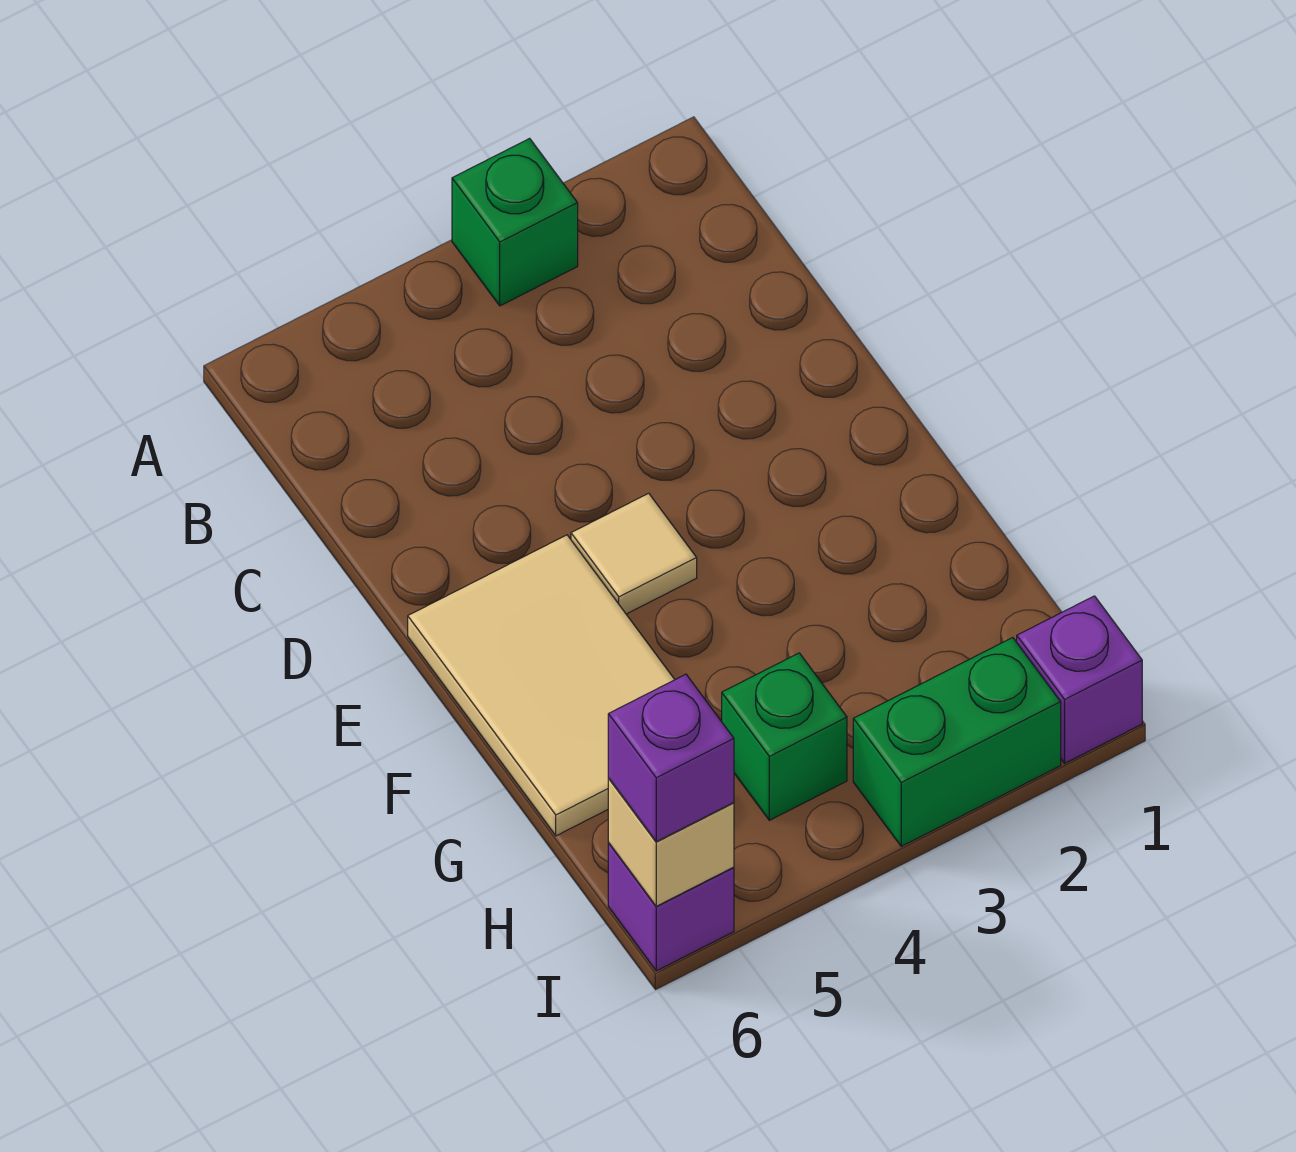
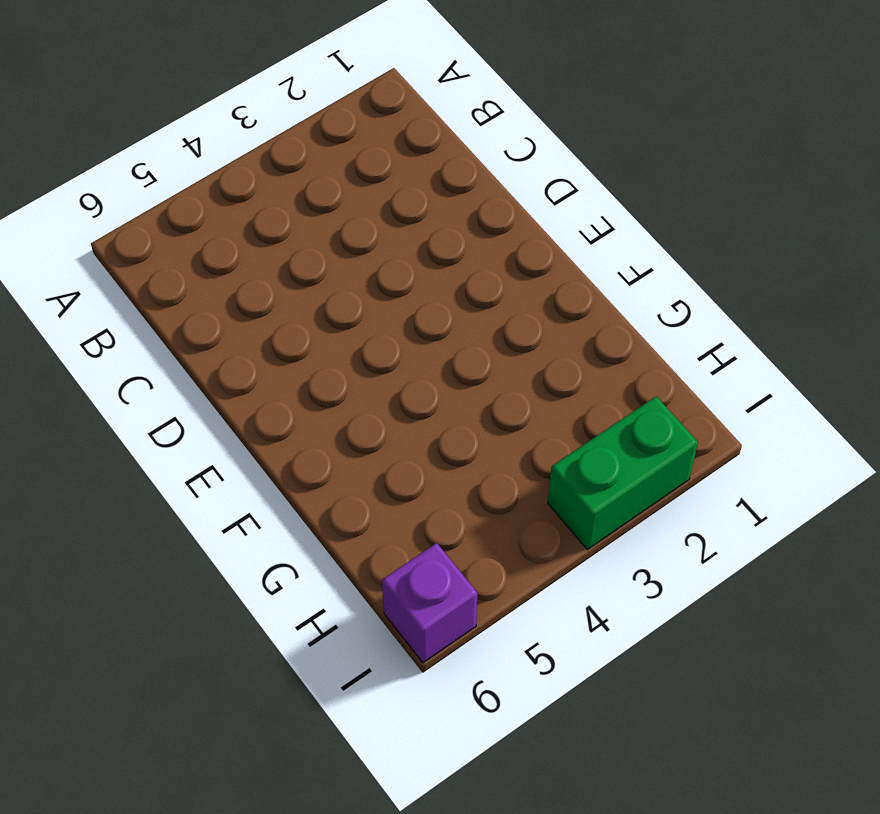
none -> green 1x1 brick [452,138,578,306]
none -> tan 1x1 tile [571,493,697,614]

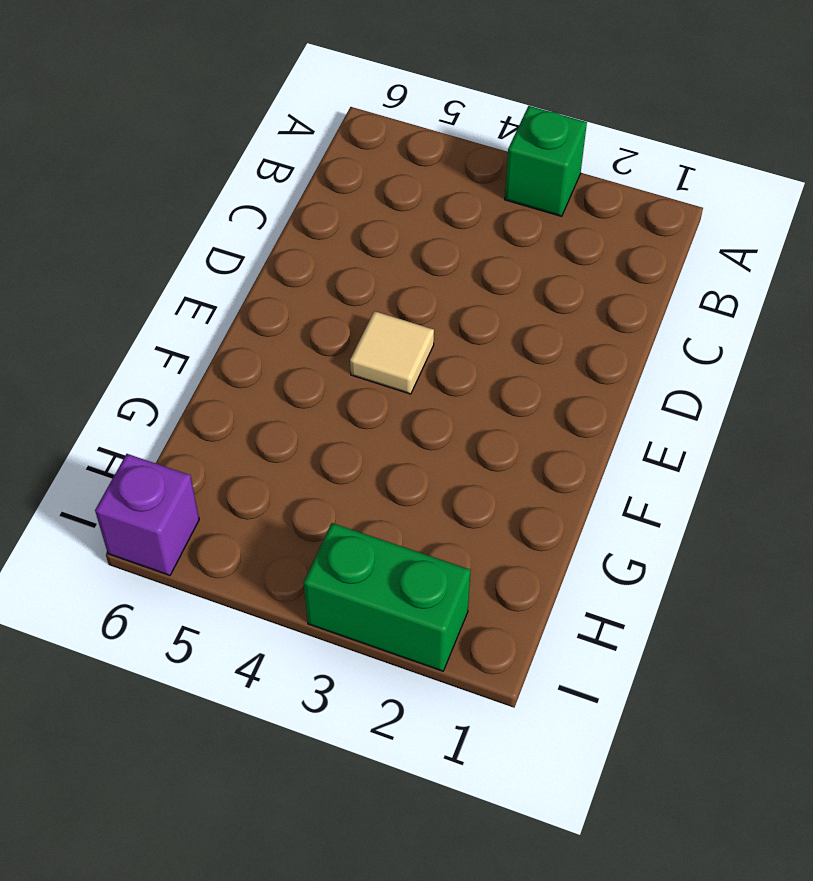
none -> tan 2x3 tile [408,535,675,836]
none -> green 1x1 brick [722,653,847,820]

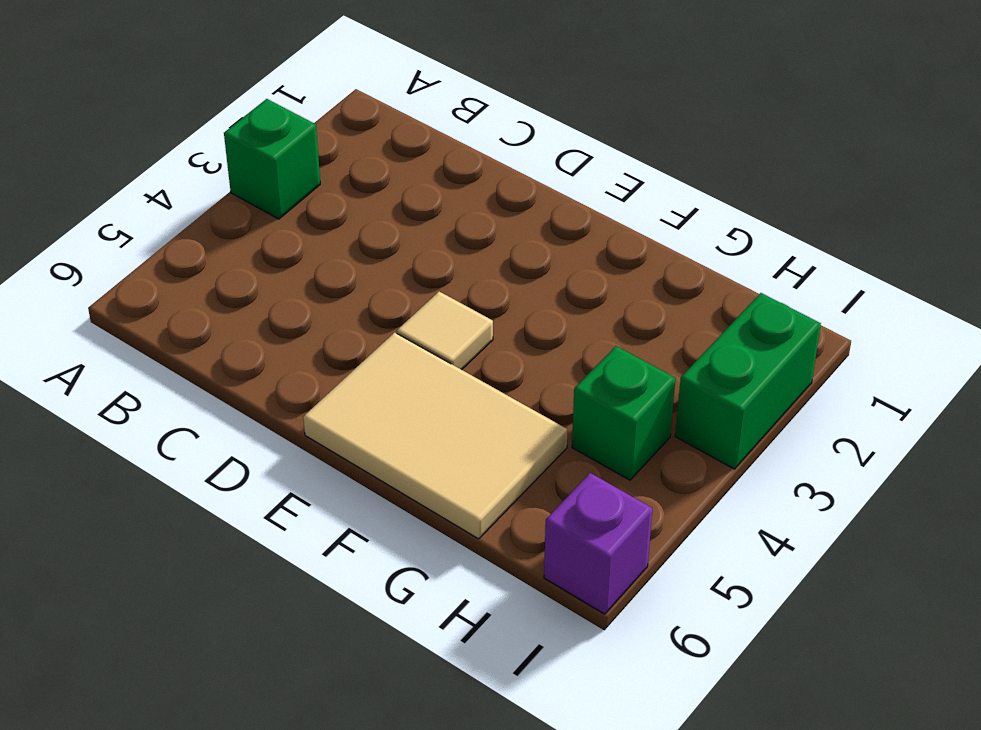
none -> purple 1x1 brick [1017,596,1142,763]
none -> tan 1x1 brick [608,779,734,906]

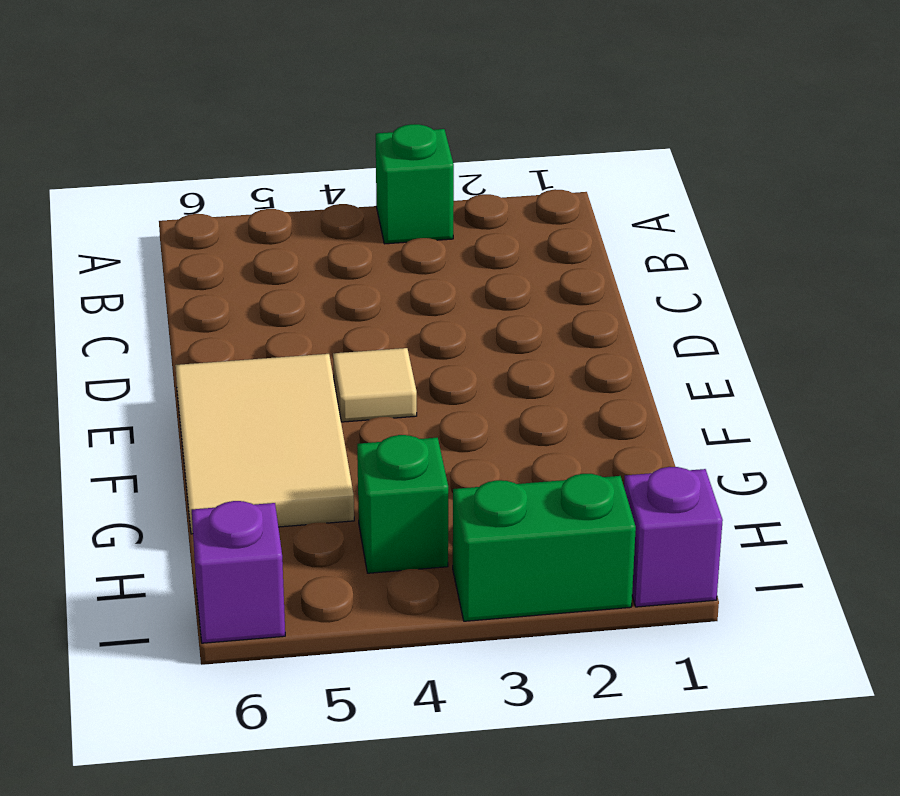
none -> tan 1x1 brick [608,779,734,906]
none -> purple 1x1 brick [608,674,734,842]

